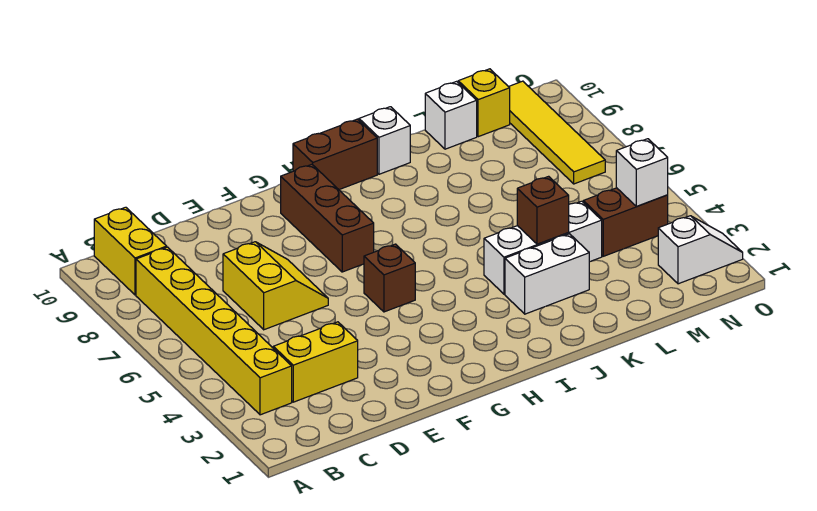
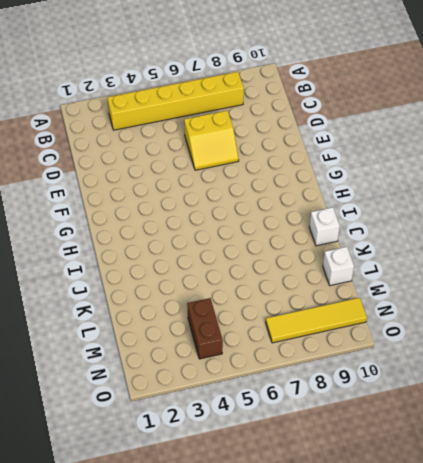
none -> yellow 1x2 brick [94,207,167,295]
none -> yellow 1x2 brick [273,322,358,402]
none -> brown 1x1 brick [364,244,415,312]

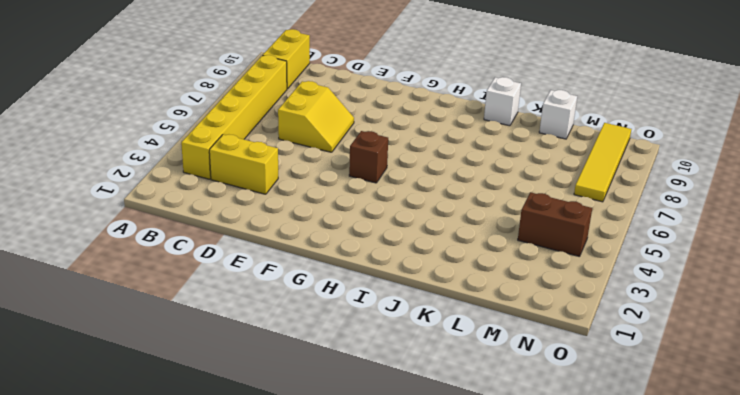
none -> brown 1x3 brick [281,164,374,272]
none -> brown 1x2 brick [293,119,377,190]
none -> white 1x2 brick [505,234,589,314]

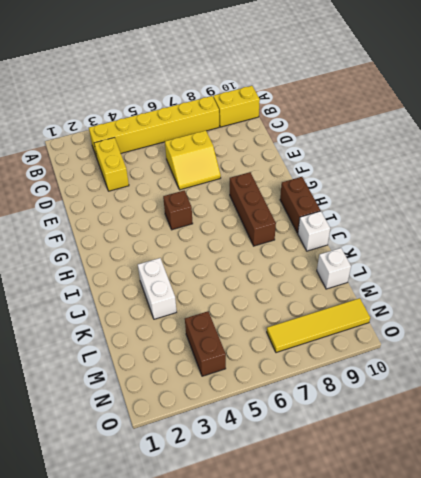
brown 1x3 brick [230,172,276,246] -> brown 1x3 brick turned to [281,164,374,272]
none -> white 1x3 brick [484,201,602,294]
none -> yellow 1x1 brick [458,69,510,137]
none -> white 1x2 slope [658,216,743,284]

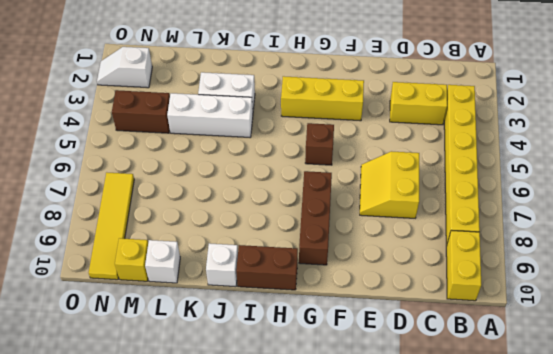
yellow 1x3 brick [281,76,364,121] -> none
none -> brown 1x1 brick [517,176,569,244]
none -> white 1x1 brick [616,139,668,206]

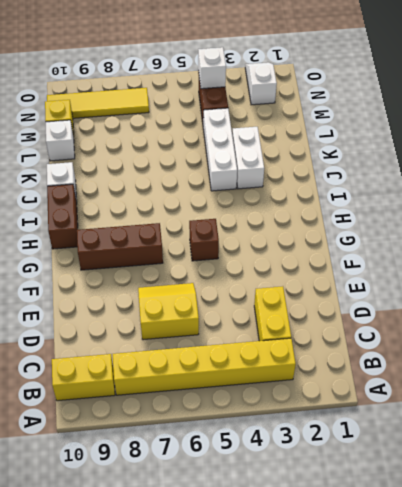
none -> brown 1x1 brick [517,176,569,244]

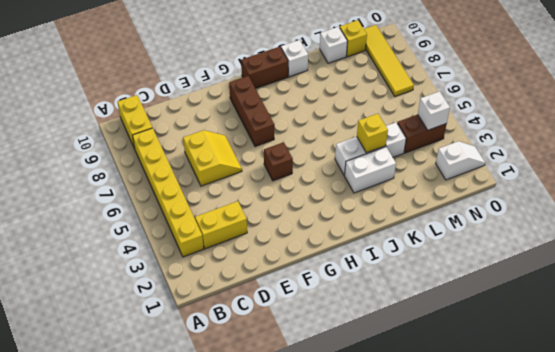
yellow 1x1 brick [357,114,388,153] -> brown 1x1 brick [517,176,569,244]

